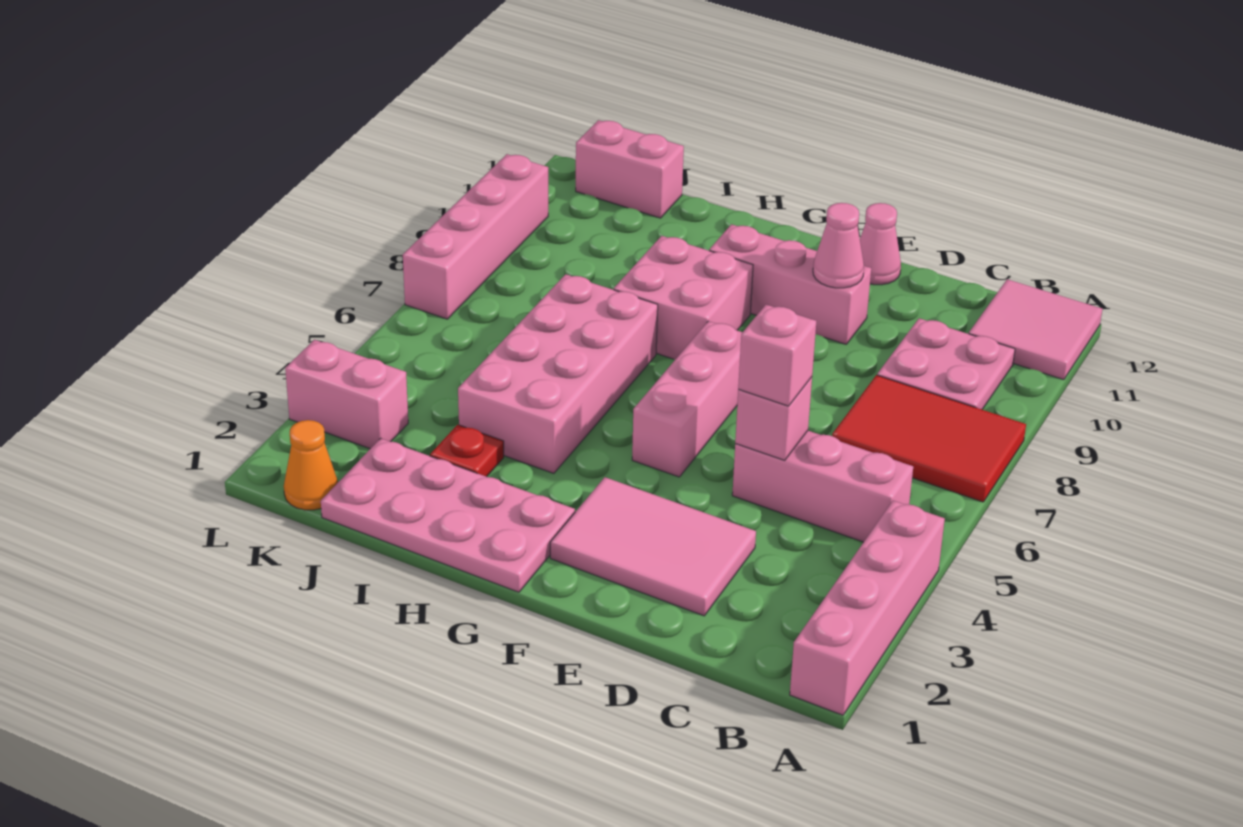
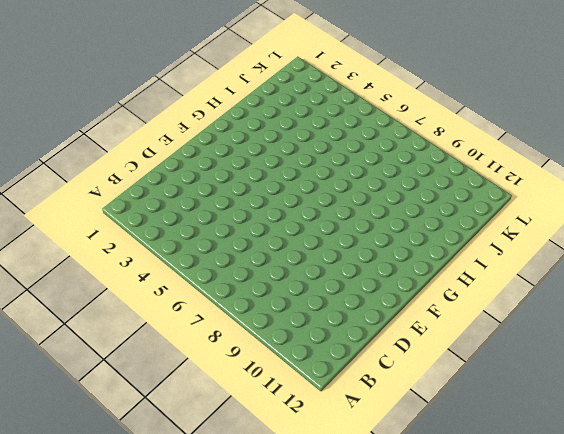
none -> pink 1x4 brick [790,501,945,715]
none -> red 2x3 tile [832,375,1026,502]
none -> pink 2x2 tile [969,279,1102,380]

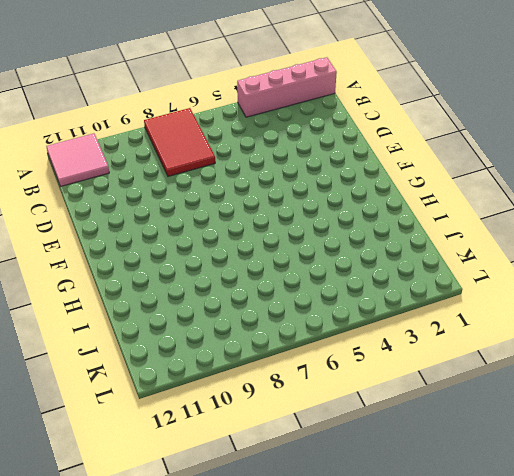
none -> pink 1x3 brick [732,431,913,542]
none -> pink 2x2 plate [877,318,1015,409]
none -> pink 2x3 tile [550,477,756,616]

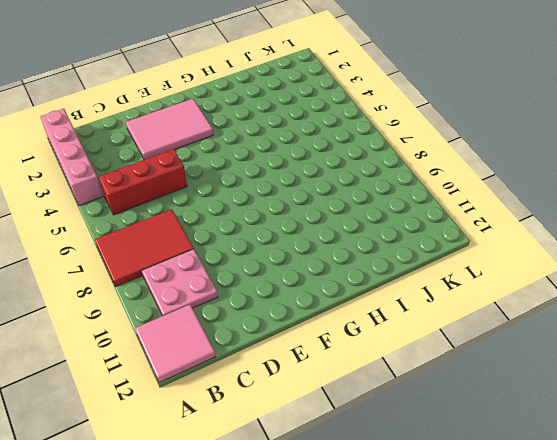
red 1x3 brick [99,149,187,215] -> pink 1x3 brick [732,431,913,542]
none -> pink 1x3 brick [709,224,871,344]
none -> pink 1x1 cone [860,203,901,285]
none -> pink 1x3 brick [632,321,742,477]

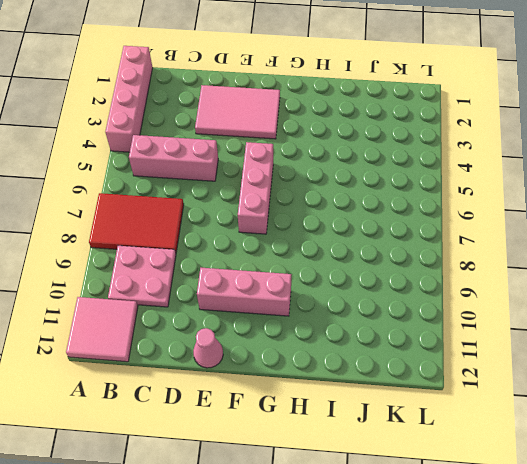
none -> pink 2x4 plate [321,438,575,592]
none -> pink 2x2 brick [614,236,753,359]
none -> pink 2x4 brick [458,274,658,473]

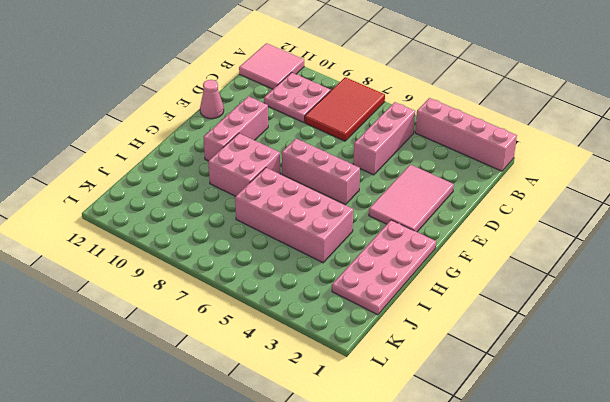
none -> red 1x1 plate [430,425,504,477]
none -> pink 1x2 brick [576,120,684,218]
none -> orange 1x1 cone [284,420,338,510]

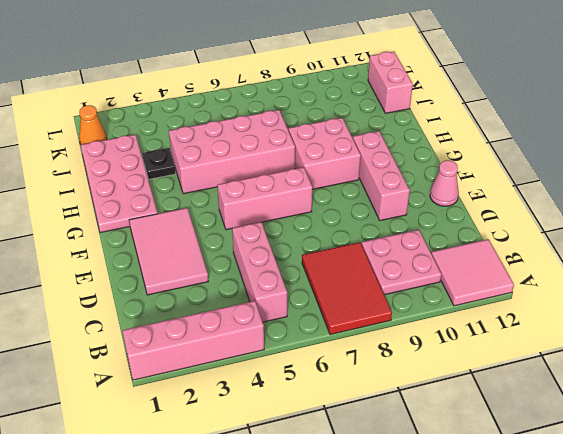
black 1x1 plate [142,148,176,179] -> red 1x1 plate [430,425,504,477]
none -> pink 1x2 brick [285,340,408,449]
none -> pink 1x4 brick [403,154,548,319]
none -> pink 1x1 brick [735,377,812,460]

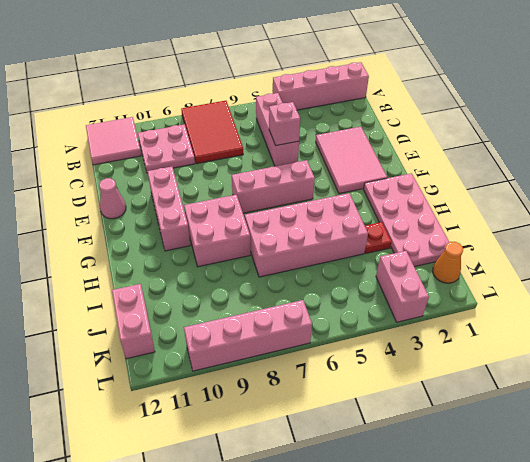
none -> pink 1x1 cone [813,203,864,288]
none -> pink 1x1 brick [738,305,816,406]

